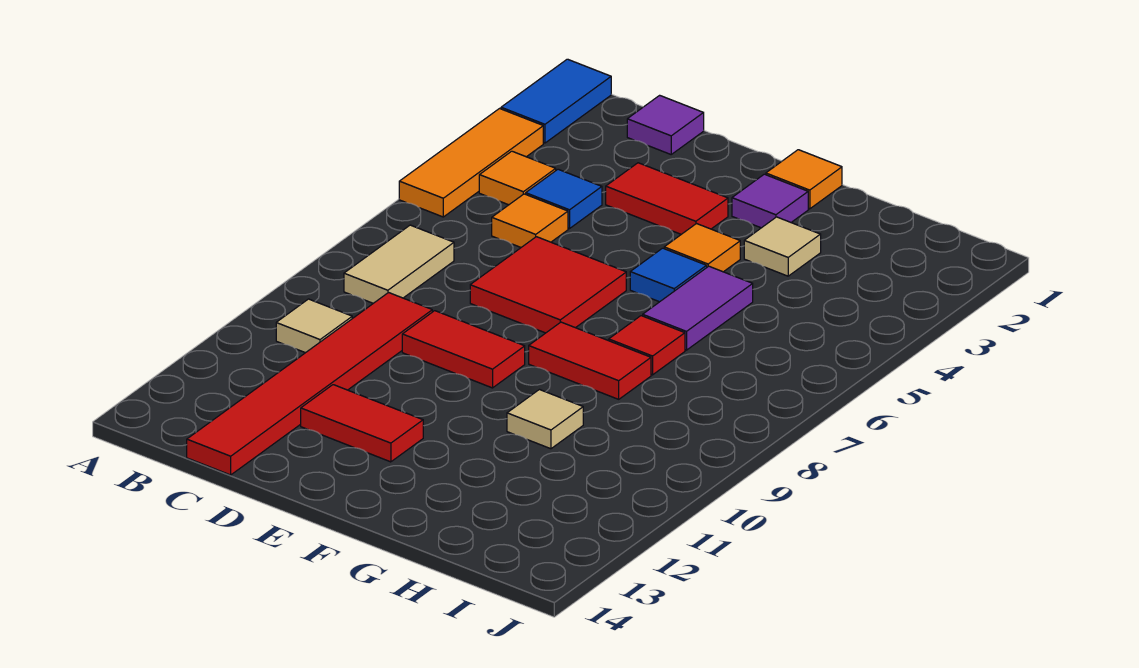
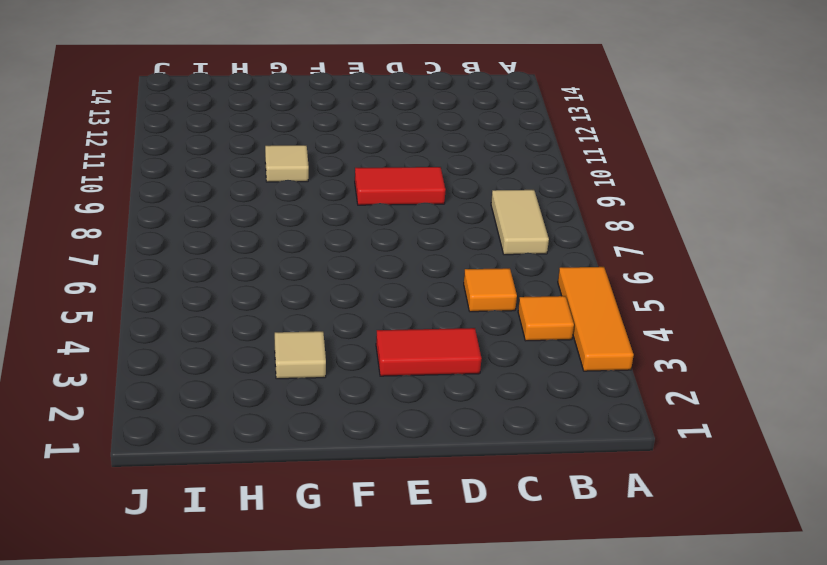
none -> blue 1x2 tile [501,59,611,143]
none -> tan 1x1 tile [276,299,352,353]
none -> purple 1x1 tile [627,95,704,154]

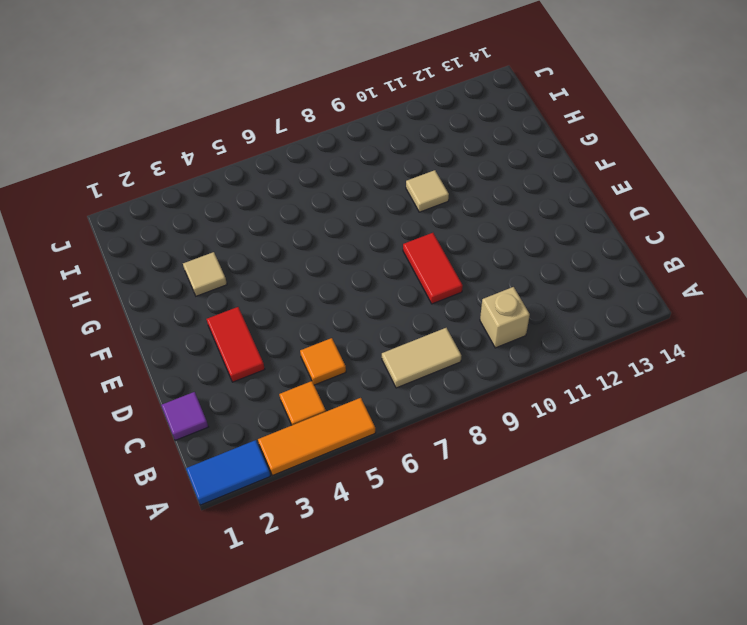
tan 1x1 brick [480,287,530,348] -> tan 1x1 tile [276,299,352,353]
none -> blue 1x1 tile [526,169,602,229]
none -> red 1x6 tile [187,293,432,475]
none -> red 2x2 tile [470,237,626,333]

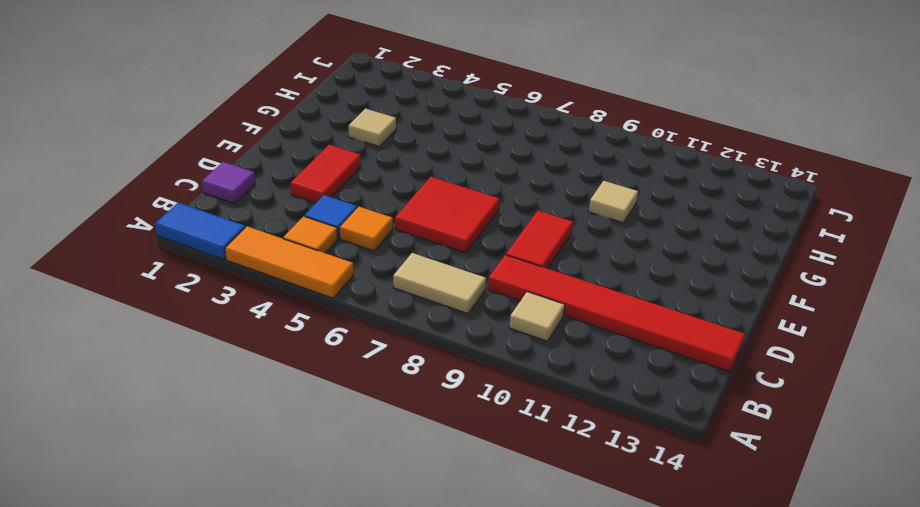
none -> red 1x2 tile [301,385,423,462]
none -> orange 1x1 tile [766,150,842,209]
none -> purple 1x1 tile [732,174,808,228]

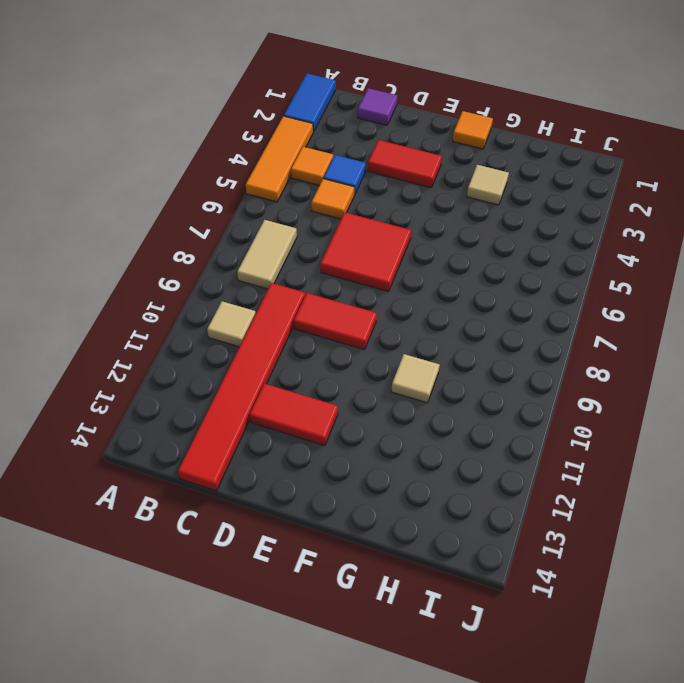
none -> purple 1x1 tile [732,174,808,228]
none -> orange 1x1 tile [664,224,740,272]
none -> blue 1x1 tile [630,248,707,302]

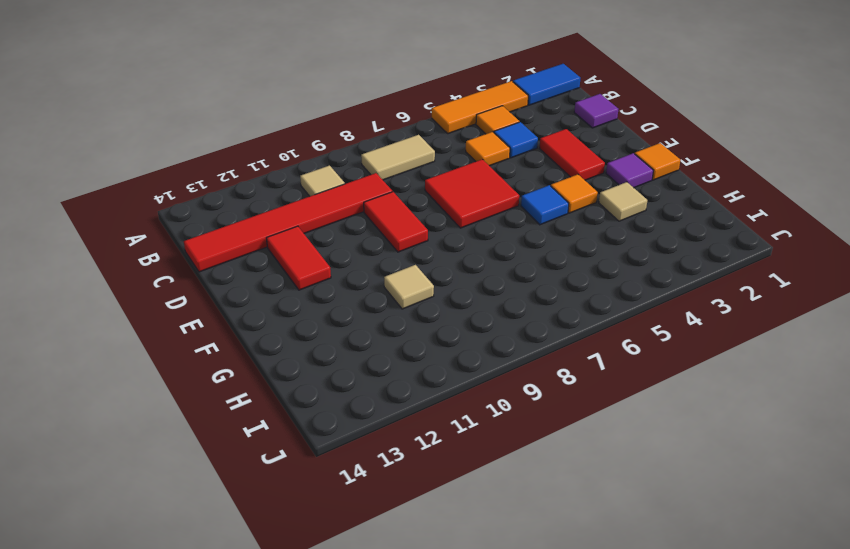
none -> red 1x2 tile [529,322,651,399]
none -> purple 1x2 tile [643,266,753,350]
none -> red 1x1 tile [609,316,685,375]

